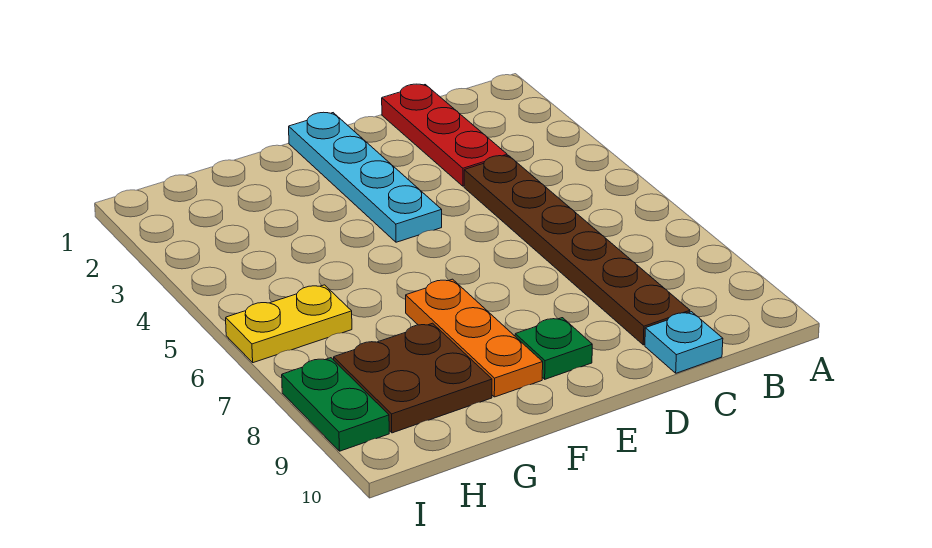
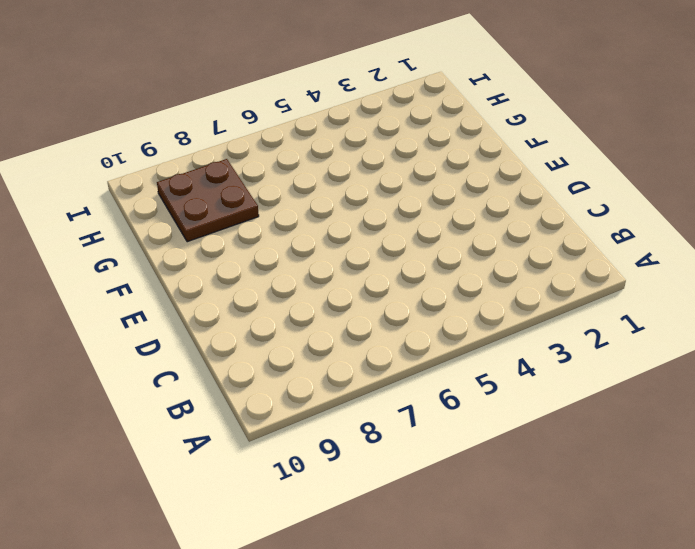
none -> red 1x3 plate [382,84,507,186]
none -> brown 1x6 plate [464,156,690,345]

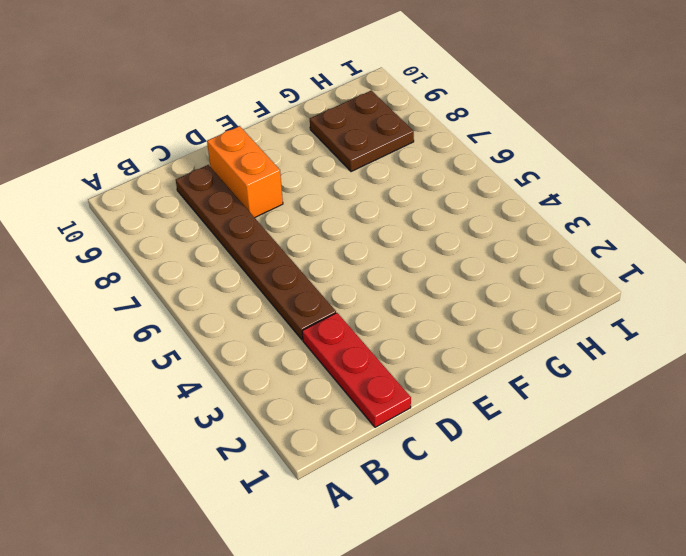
orange 1x2 brick [207,126,283,218] -> none
none -> cyan 1x1 plate [645,312,723,373]
none -> cyan 1x4 plate [289,112,442,242]

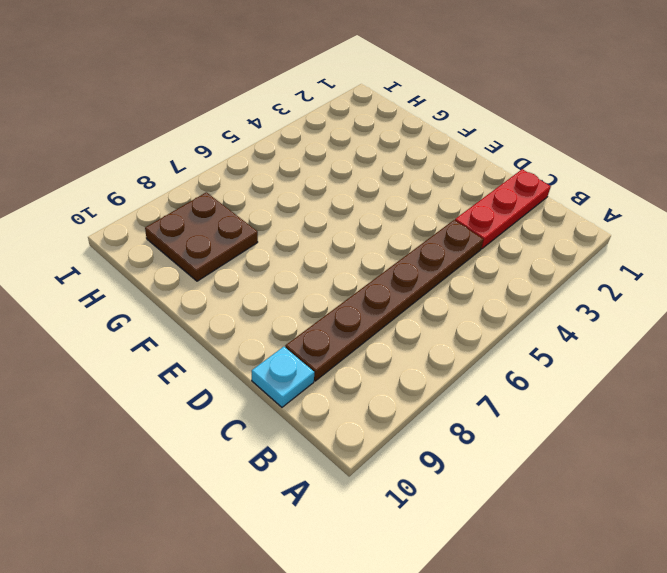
none -> cyan 1x4 plate [289,112,442,242]
none -> green 1x1 plate [515,318,592,379]

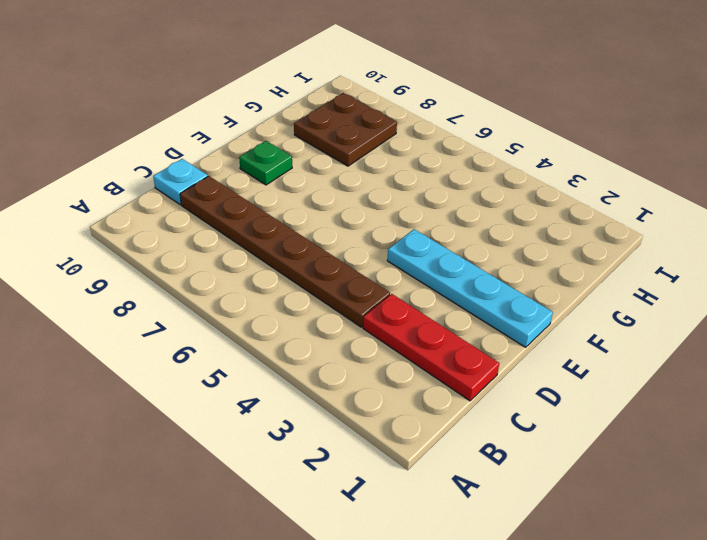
none -> orange 1x3 plate [406,279,543,397]
none -> yellow 1x2 plate [226,285,352,363]

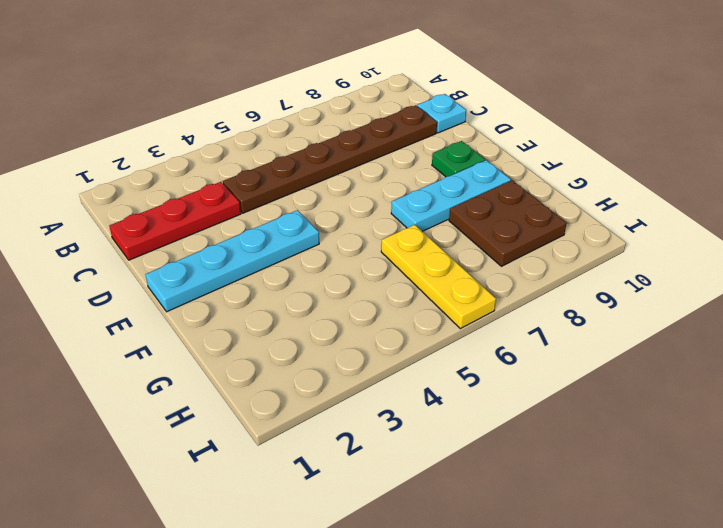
cyan 1x3 plate [391,160,511,231] -> orange 1x3 plate [406,279,543,397]
yellow 1x3 plate [381,225,496,329] -> yellow 1x2 plate [226,285,352,363]
none -> green 1x2 plate [282,358,389,451]

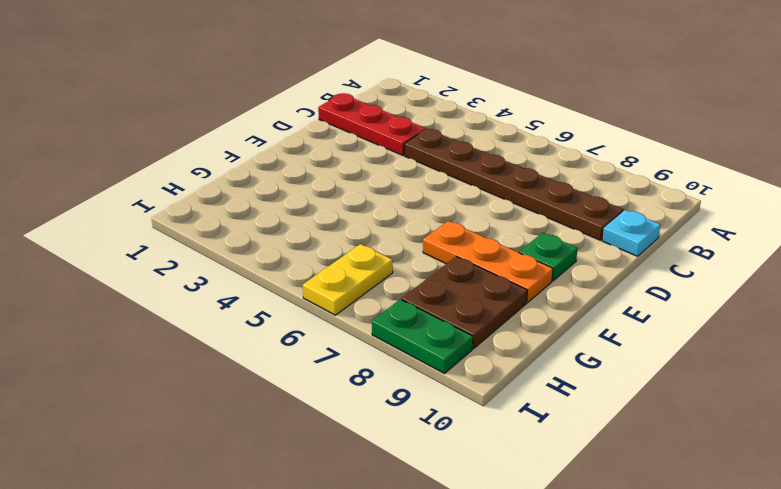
none -> cyan 1x4 plate [289,112,442,242]

